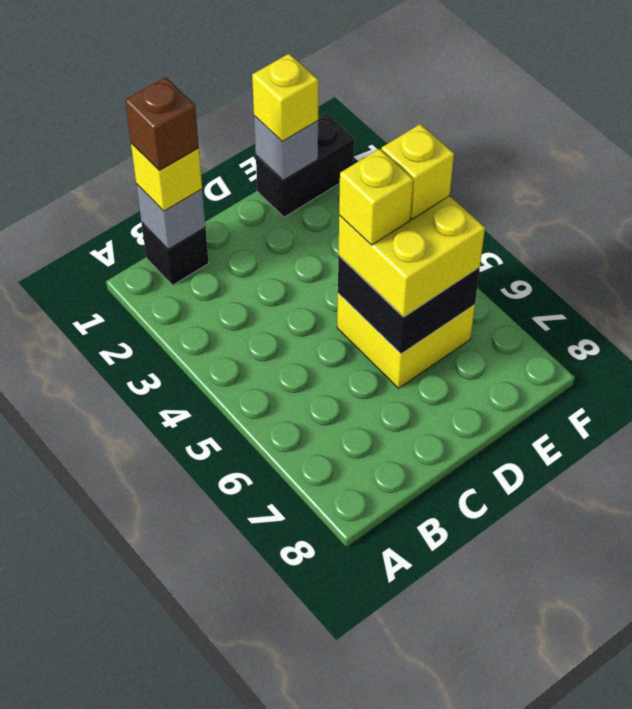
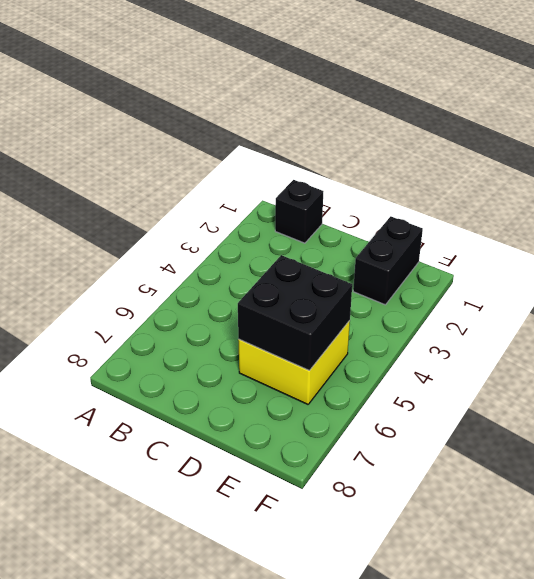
black 1x2 brick [353,216,423,305] -> black 1x2 brick turned to [256,114,354,217]
none -> grey 1x1 brick [136,184,205,249]
none -> grey 1x1 brick [254,116,318,180]
none -> yellow 1x1 brick [131,143,202,211]

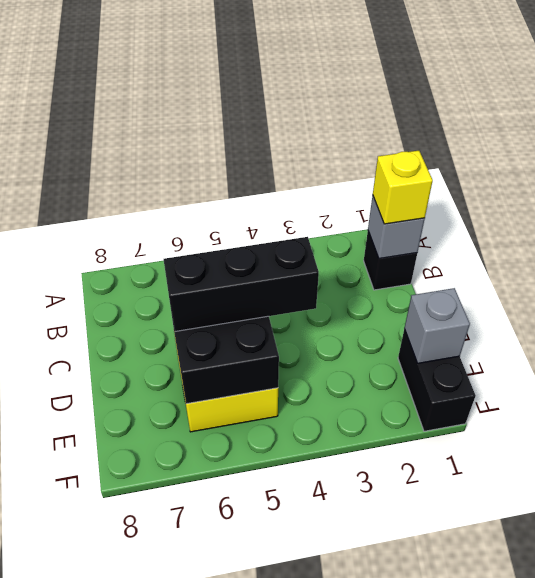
black 1x3 brick [164,237,319,331] -> yellow 2x2 brick [338,196,485,317]
none -> yellow 1x1 brick [252,54,318,141]
none -> brown 1x1 brick [125,77,199,171]
none -> yellow 1x1 brick [339,149,413,245]

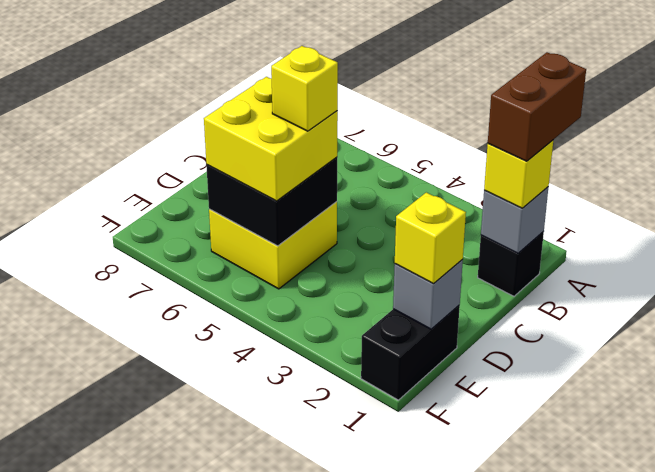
brown 1x2 brick [488,52,586,161] -> brown 1x1 brick [125,77,199,171]
none -> yellow 1x1 brick [381,124,454,219]

